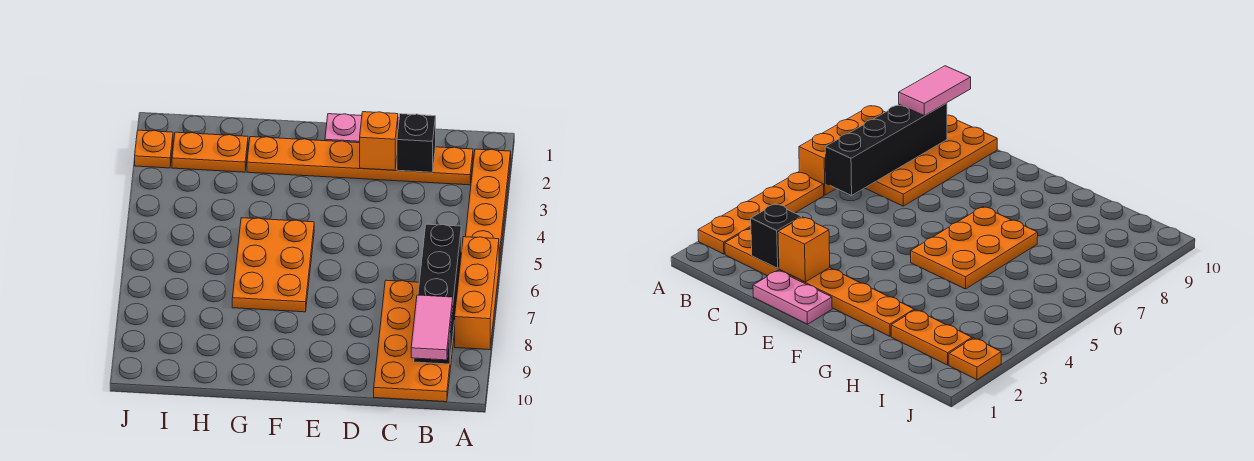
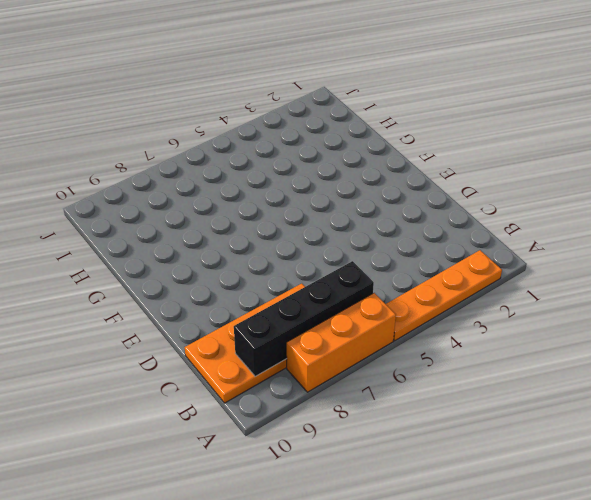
none -> orange 1x6 plate [247,137,473,185]
none -> pink 1x2 plate [325,114,399,143]
none -> orange 2x3 plate [232,218,314,312]

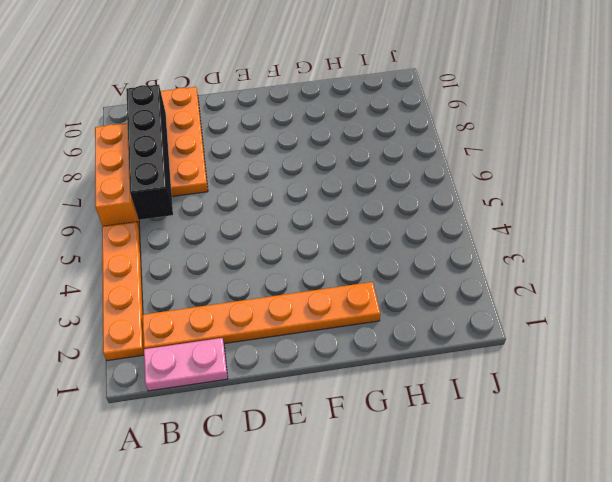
pink 1x2 plate [144,338,228,391] -> pink 1x2 plate moved to [325,114,399,143]
none -> orange 2x3 plate [232,218,314,312]
none -> orange 1x2 plate [172,132,248,172]
none -> orange 1x1 plate [135,130,173,168]

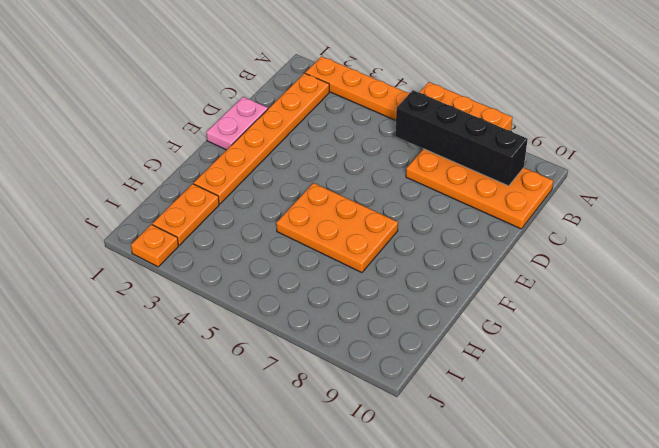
none -> black 1x1 brick [397,114,436,172]
none -> orange 1x1 brick [360,112,398,170]
none -> pink 1x2 tile [411,295,453,360]

